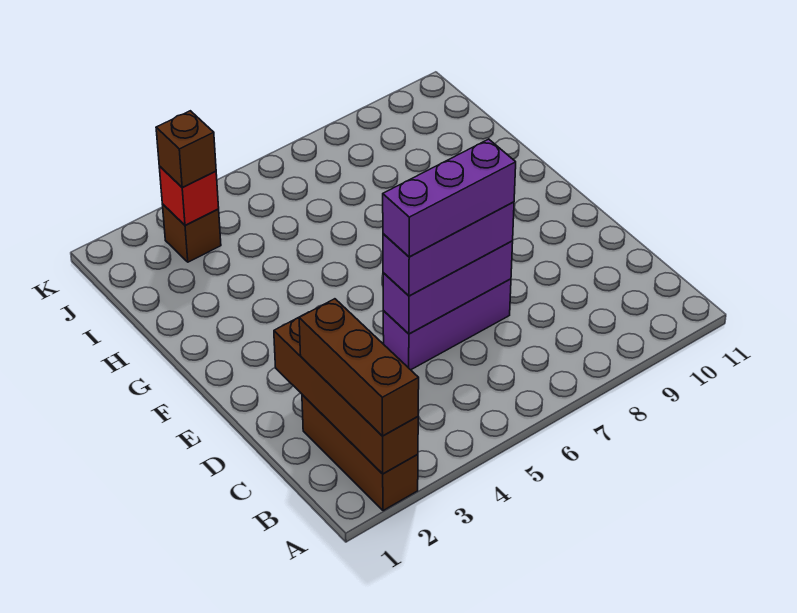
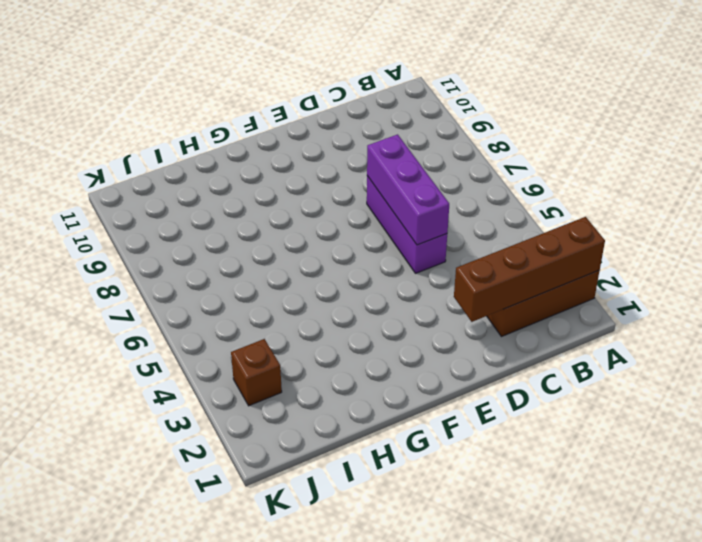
none -> red 1x1 brick [159,166,219,225]
none -> brown 1x3 brick [299,299,419,436]

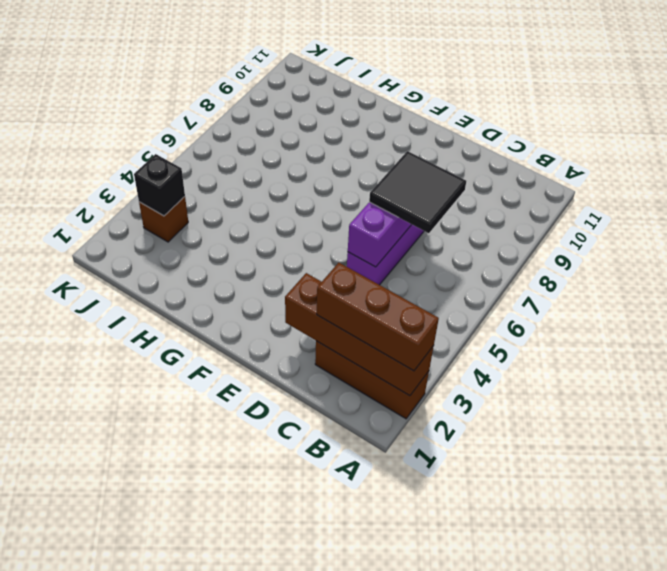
black 2x2 tile [369,151,466,233] -> purple 1x3 brick [383,202,514,296]
black 1x1 brick [134,154,185,216] -> red 1x1 brick [159,166,219,225]
none -> brown 1x1 brick [156,111,216,187]
none -> purple 1x3 brick [383,139,516,257]

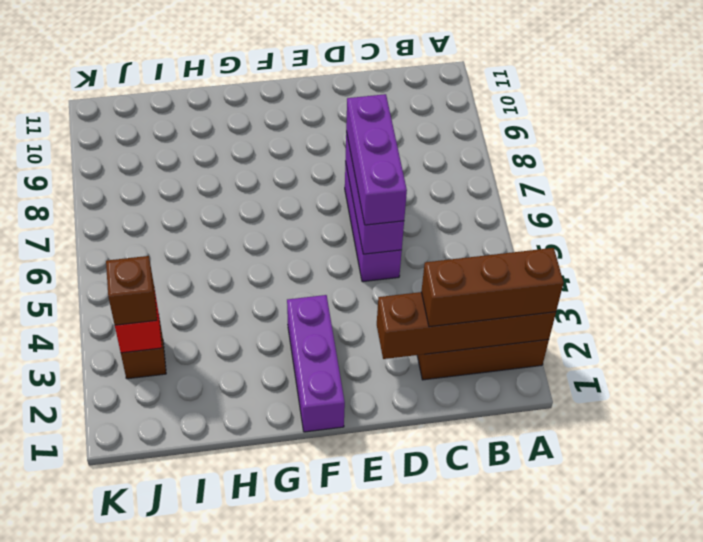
purple 1x3 brick [287,295,345,432] -> purple 1x3 brick moved to [383,139,516,257]

